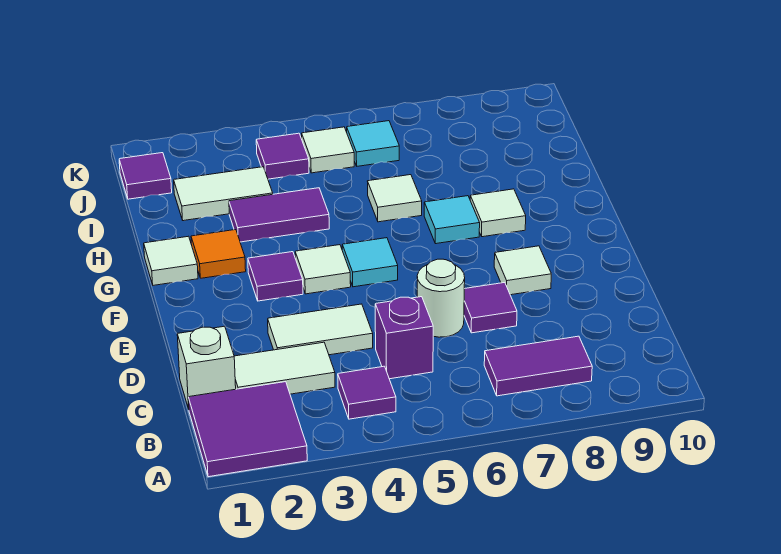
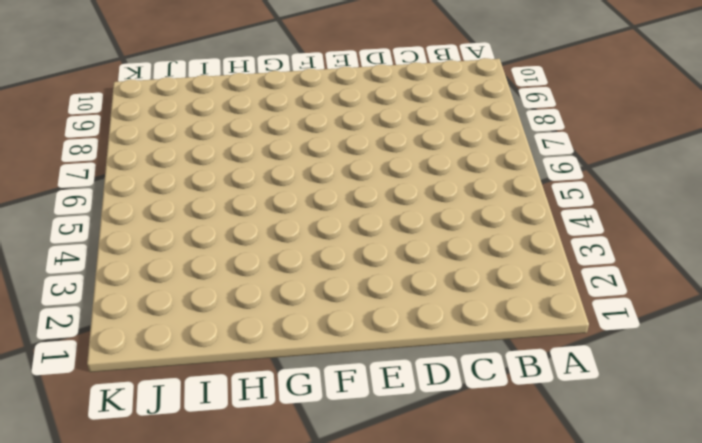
none -> purple 2x2 tile [188,382,307,477]
none -> purple 1x1 tile [338,366,396,419]
none -> purple 1x2 tile [484,336,592,396]

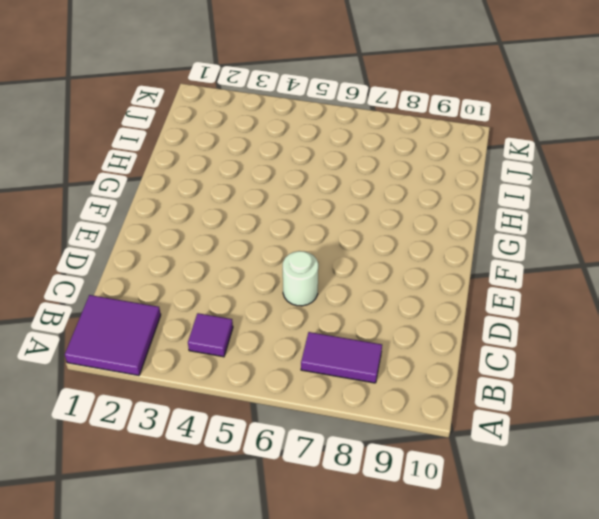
none -> white 1x1 brick [177,326,236,409]
none -> white 1x2 tile [234,342,335,394]
none -> purple 1x1 brick [375,297,433,379]

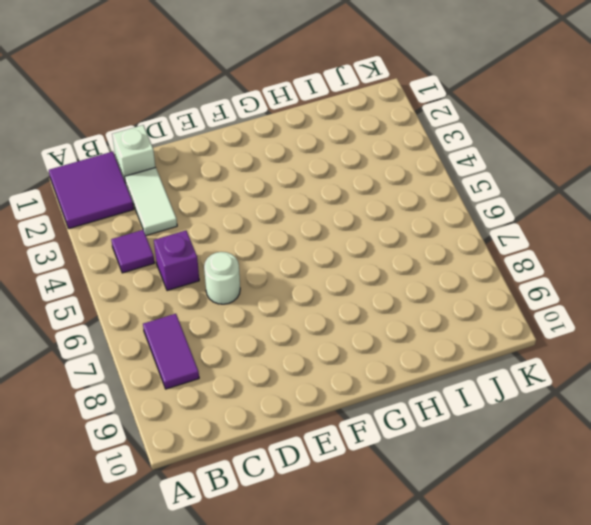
none -> white 1x2 tile [268,304,373,355]
none -> purple 1x1 tile [464,283,517,333]
none -> white 1x1 tile [494,246,551,295]

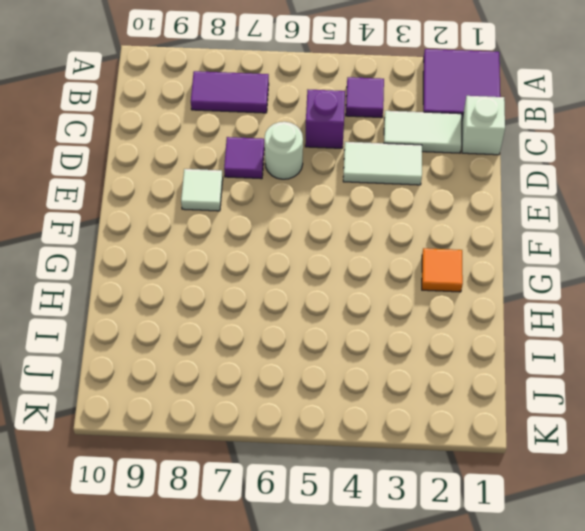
none -> purple 1x1 tile [248,252,303,301]
none -> white 1x1 tile [295,245,351,294]
none -> cyan 1x1 tile [342,238,398,287]

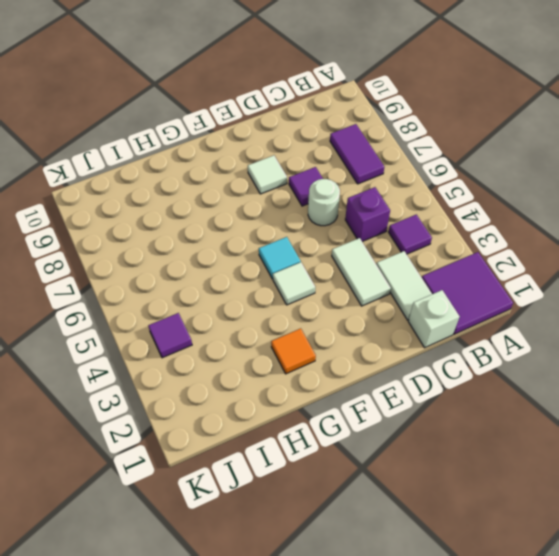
none -> purple 1x1 tile [248,252,303,301]
none -> white 1x1 tile [144,236,198,285]
none -> cyan 1x1 tile [424,196,480,244]

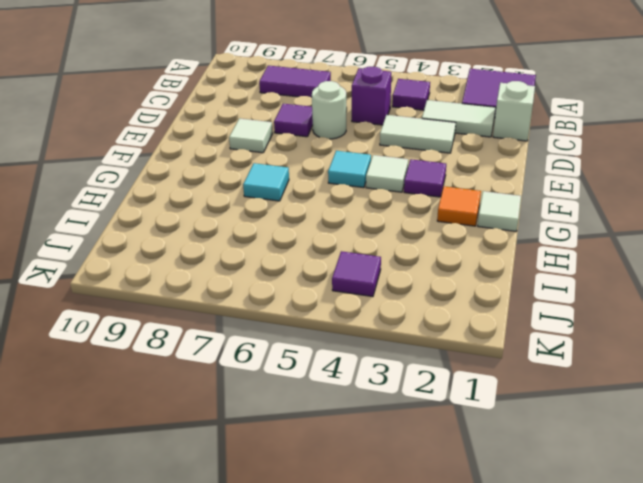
none -> white 1x1 tile [470,189,526,237]
none -> purple 1x2 tile [229,188,329,242]
none -> white 1x1 tile [368,175,422,222]

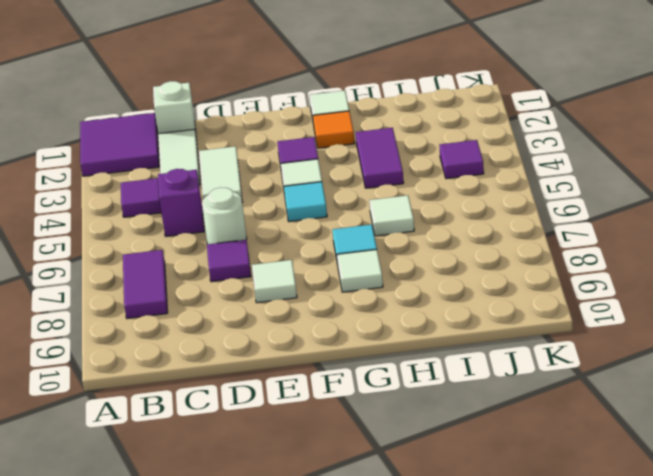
none -> white 1x2 tile [174,167,273,221]
none -> purple 1x1 tile [119,153,172,199]
none -> white 1x1 tile [302,127,354,173]

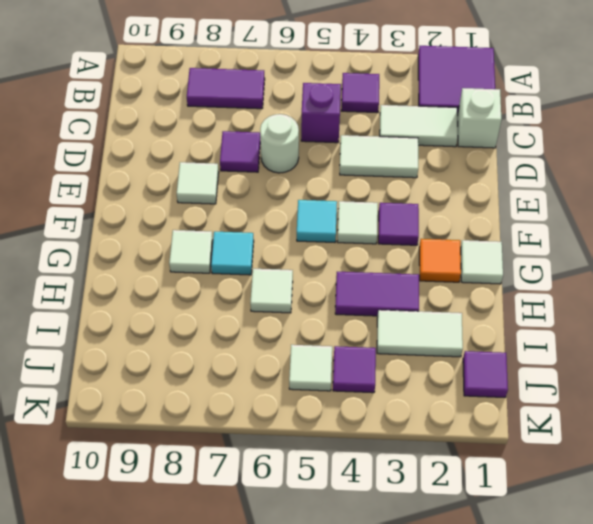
none -> cyan 1x1 tile [347,121,399,166]

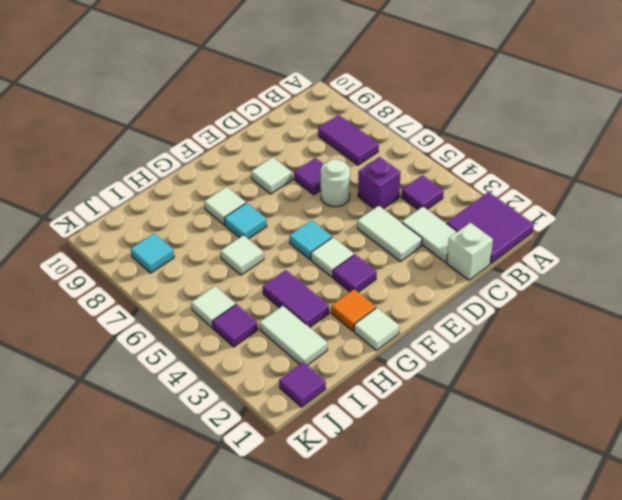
cyan 1x1 tile [131,233,174,273] -> cyan 1x1 tile moved to [347,121,399,166]

